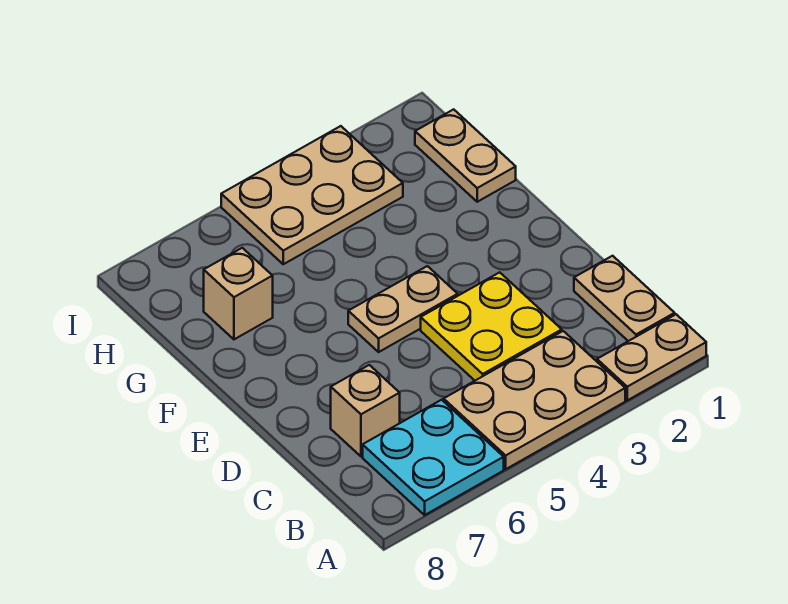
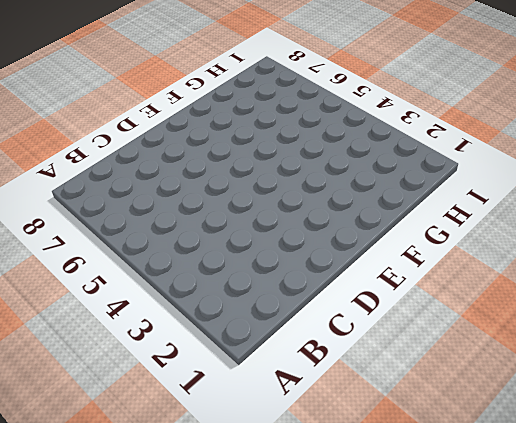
none -> tan 1x2 plate [597,314,706,400]
none -> tan 2x3 plate [444,331,625,469]

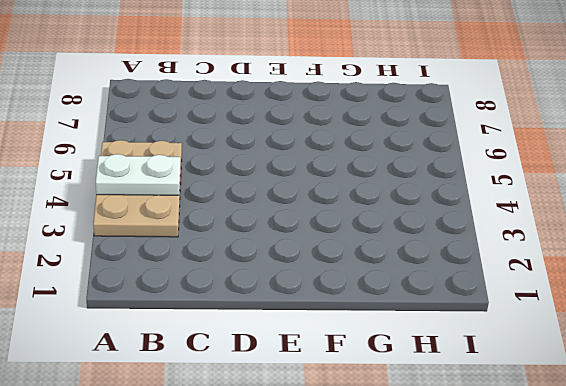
white 1x2 plate [96,154,180,195] -> none
none -> tan 1x2 plate [597,314,706,400]
none -> cyan 2x2 plate [363,400,504,515]

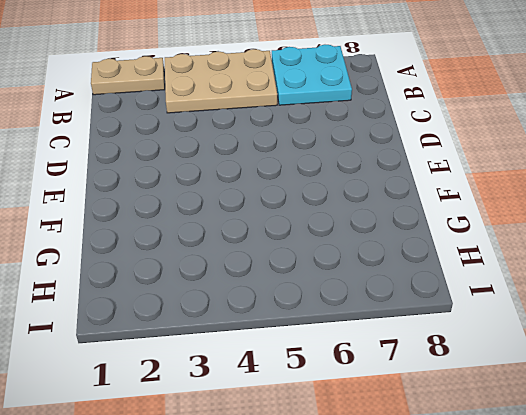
none -> tan 1x2 plate [574,256,675,341]
none -> yellow 2x2 plate [421,272,562,380]

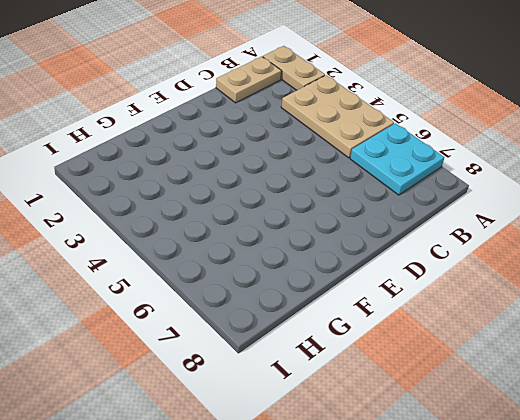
none -> yellow 2x2 plate [421,272,562,380]
none -> tan 1x1 brick [331,365,400,457]

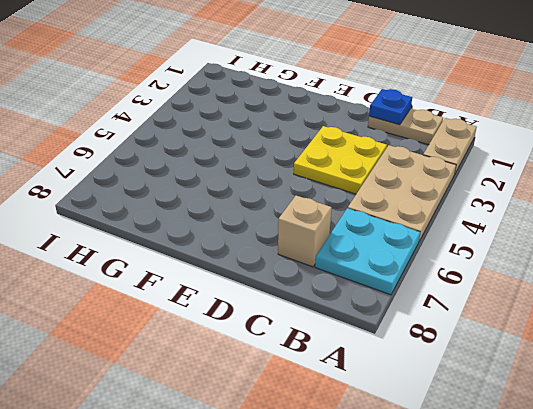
blue 1x1 plate [369,89,412,125] -> none
none -> tan 1x2 plate [348,266,458,352]
none -> tan 1x2 plate [415,109,516,202]

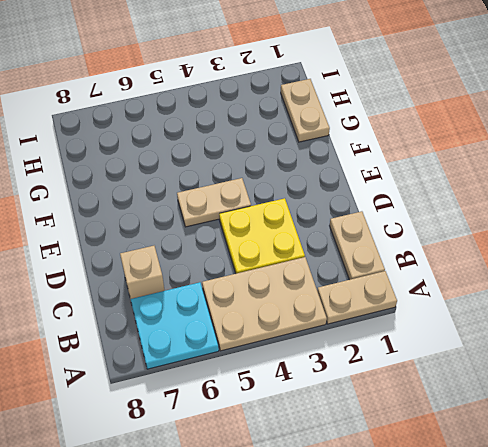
none -> tan 1x1 brick [204,248,273,339]
none -> tan 2x3 plate [221,126,403,264]

